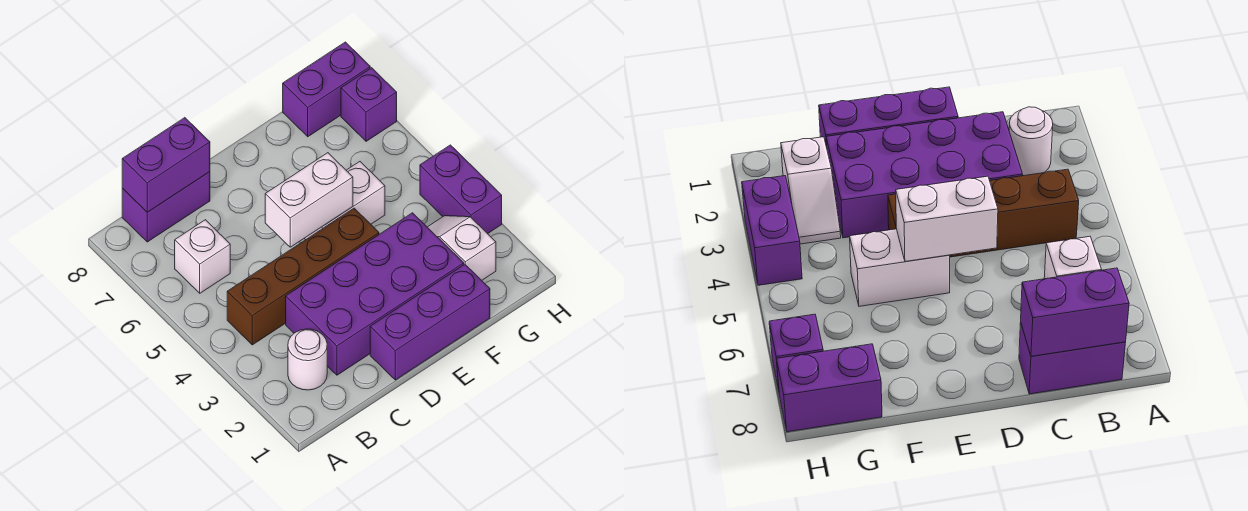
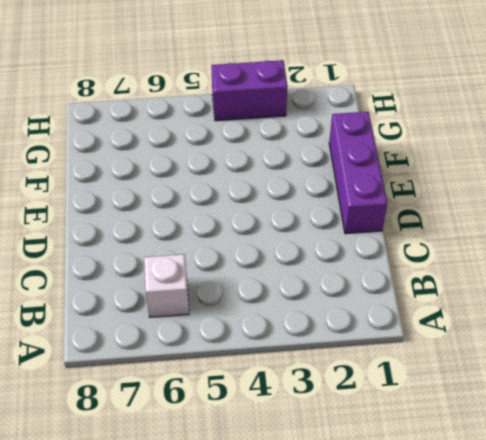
none -> white 1x1 round brick [288,329,327,390]
none -> brown 1x4 brick [227,208,379,345]
none -> purple 1x2 brick [122,172,210,242]

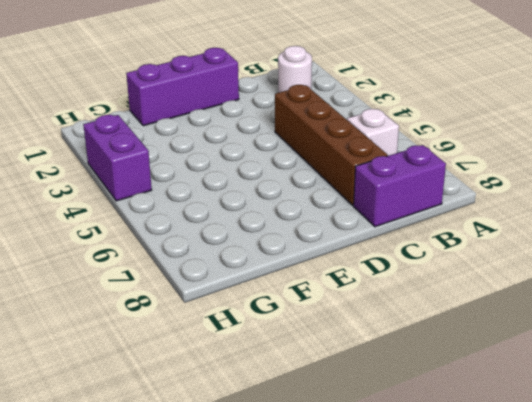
brown 1x4 brick [275,85,388,205] -> brown 1x4 brick turned to [227,208,379,345]
none -> purple 2x4 brick [286,213,464,375]
none -> white 1x2 brick [304,162,385,240]
none -> white 1x2 slope [428,216,496,280]

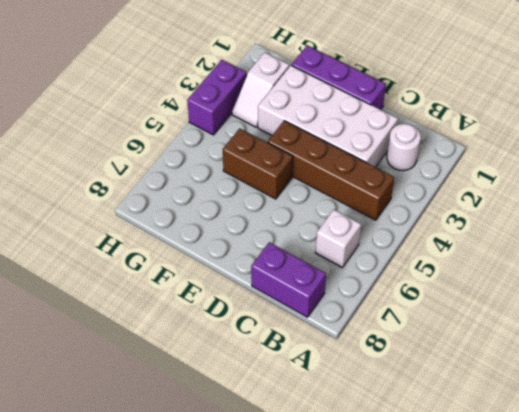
white 2x4 brick [258,65,398,167] -> purple 2x4 brick [286,213,464,375]
brown 1x2 brick [223,128,293,199] -> white 1x2 brick [304,162,385,240]
none -> purple 1x2 brick [283,42,370,137]
none -> purple 1x1 brick [341,68,397,141]
none -> purple 1x2 brick [122,118,210,212]

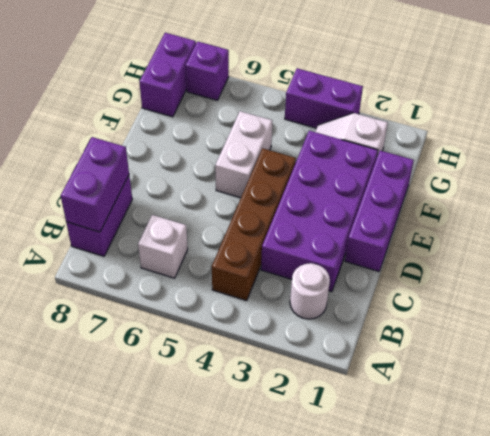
none -> white 1x2 brick [265,153,353,247]

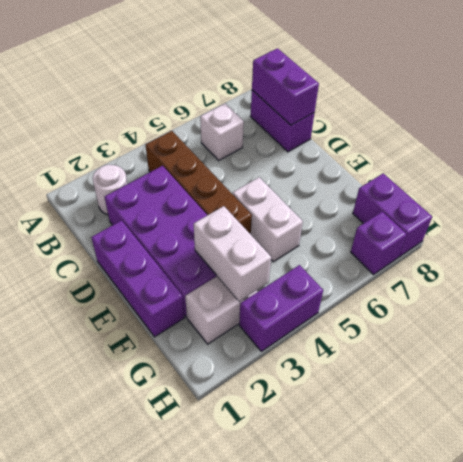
white 1x2 brick [194,206,271,301] -> white 1x2 brick moved to [265,153,353,247]

